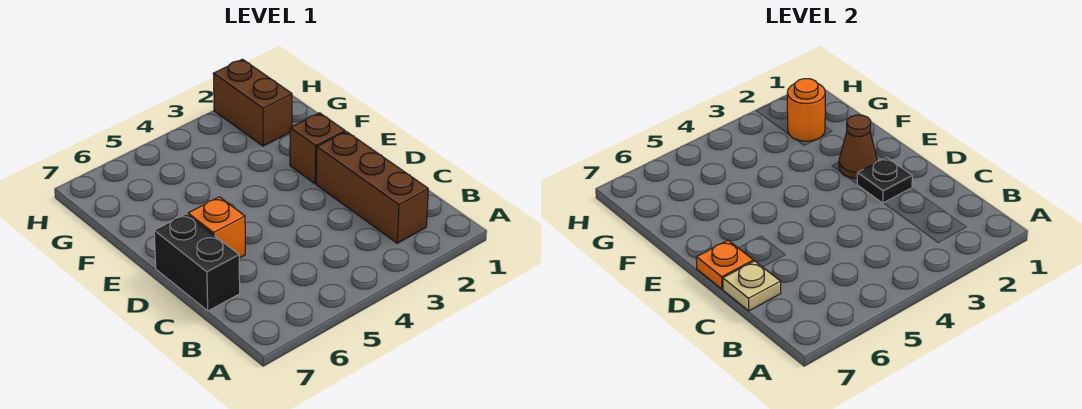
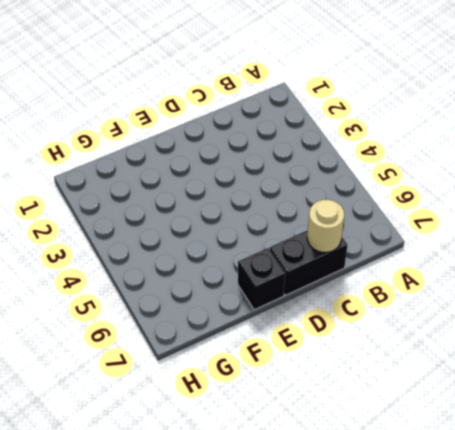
tan 1x1 round brick [307,200,344,252] -> tan 1x1 plate [723,261,781,311]
black 1x1 brick [238,248,285,310] -> none
none -> brown 1x3 brick [316,132,428,243]
none -> orange 1x1 brick [188,197,245,258]

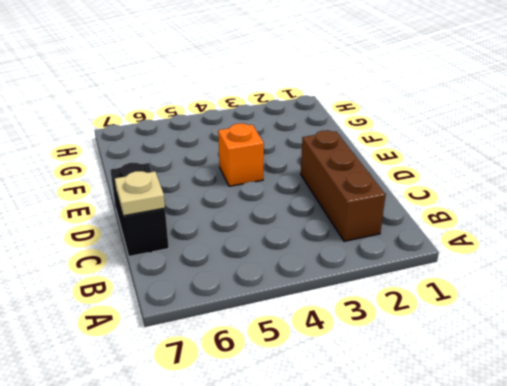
orange 1x1 brick [218,123,264,186] -> orange 1x1 brick moved to [188,197,245,258]
none -> brown 1x1 brick [290,113,345,184]
none -> brown 1x2 brick [213,59,292,146]

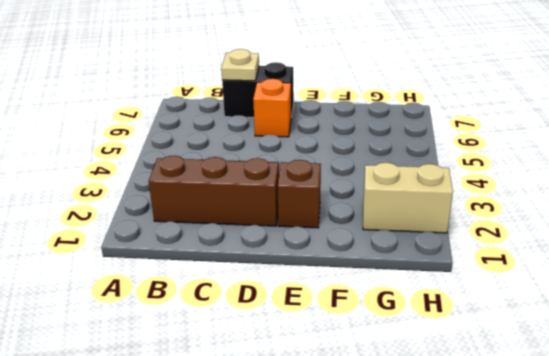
tan 1x2 brick [363,163,453,233] -> brown 1x2 brick [213,59,292,146]
none -> black 1x1 plate [857,157,912,203]
none -> orange 1x1 plate [696,240,753,289]

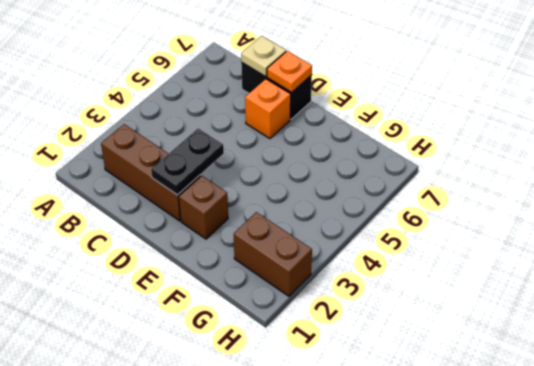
black 1x2 plate [151,128,224,195] -> black 1x1 plate [857,157,912,203]
none -> brown 1x1 cone [839,115,877,179]
none -> orange 1x1 round brick [787,79,825,141]

